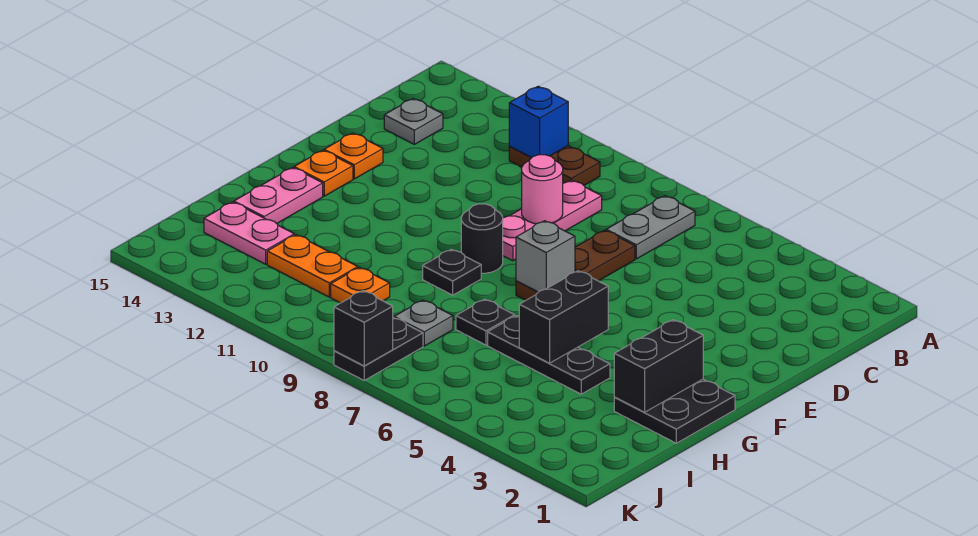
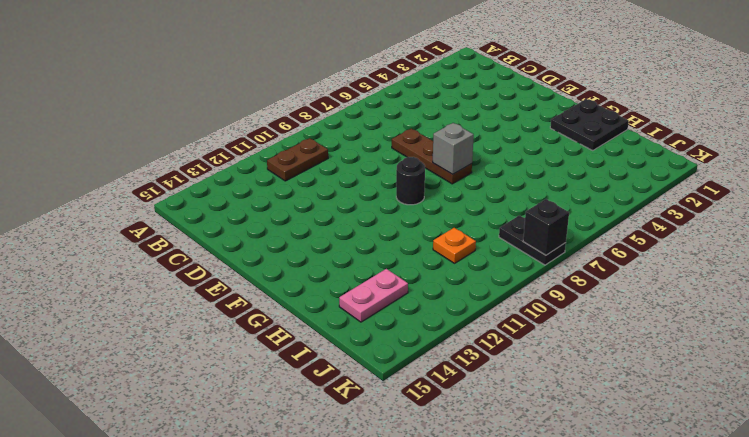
none -> grey 1x2 plate [606,196,695,259]
none -> pink 1x3 plate [503,180,602,261]
none -> grey 1x1 plate [384,99,443,144]

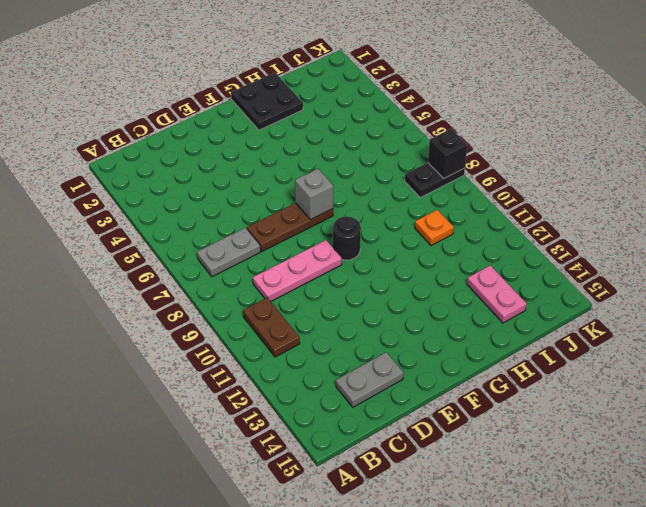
grey 1x2 plate [336,352,404,407] -> grey 1x1 plate [384,99,443,144]
none -> orange 1x1 plate [324,133,383,179]
none -> orange 1x1 plate [294,150,353,196]
none -> black 1x1 plate [423,249,481,295]

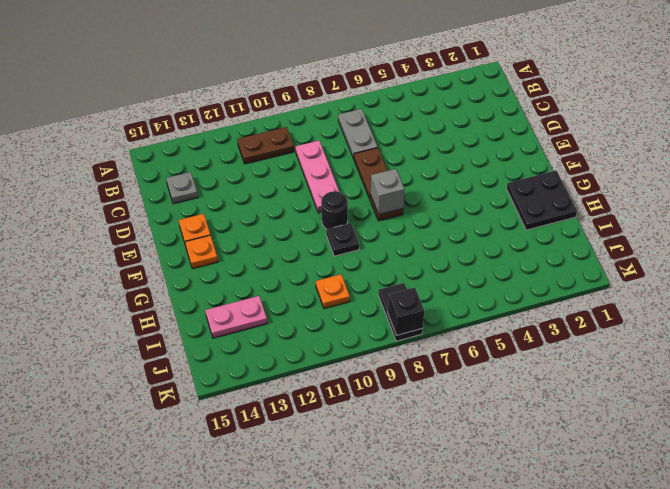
none -> pink 1x2 plate [234,167,323,224]
none -> black 1x3 plate [488,316,610,394]
none -> black 1x1 plate [456,299,515,345]

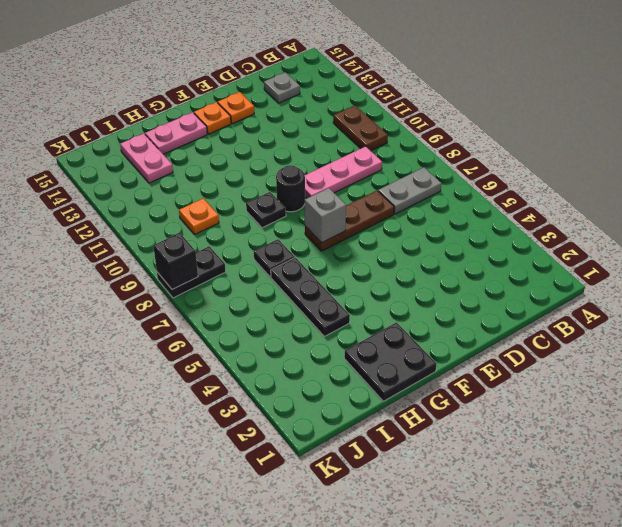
none -> grey 1x1 plate [394,300,453,346]
none -> orange 1x2 plate [267,235,358,297]
none -> blue 1x1 brick [509,86,568,158]

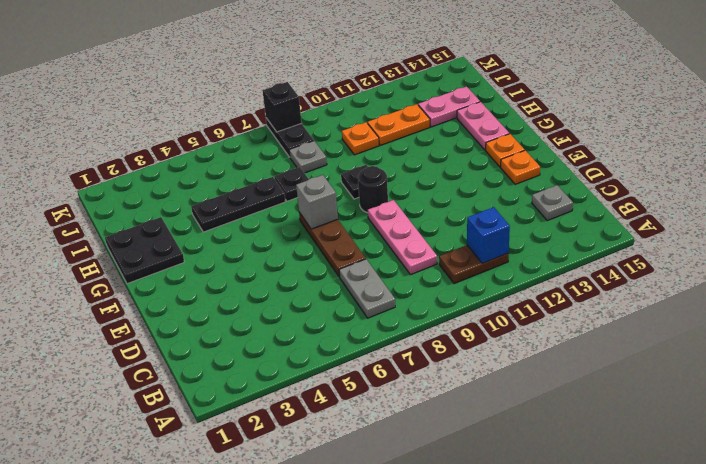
none -> pink 1x1 round brick [522,155,563,224]
none -> black 1x2 brick [614,320,703,412]
none -> black 1x2 brick [519,271,608,363]

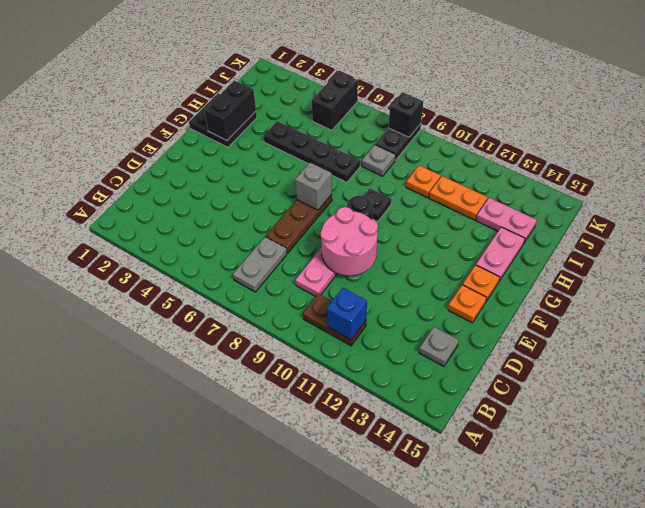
pink 2x2 round brick [321,207,378,276] -> pink 1x1 round brick [522,155,563,224]
black 1x2 brick [312,72,358,130] -> black 1x2 brick moved to [519,271,608,363]

